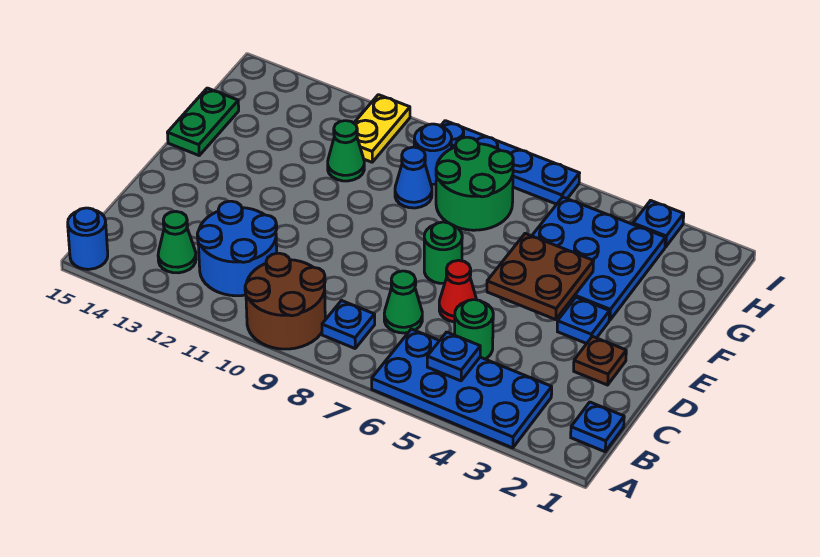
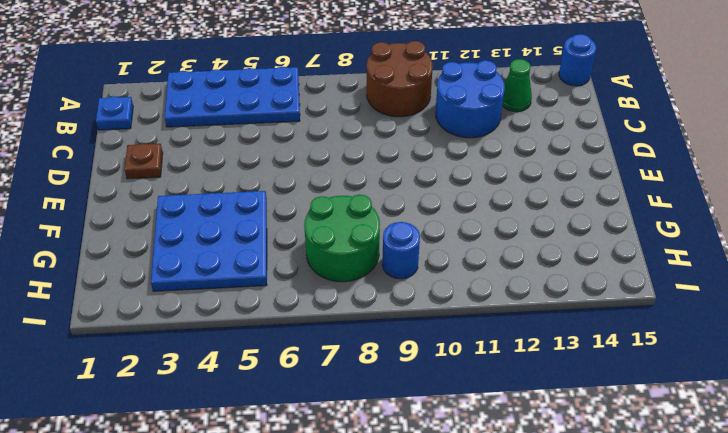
none -> blue 1x1 plate [322,301,375,348]
none -> green 1x1 round brick [455,300,493,359]
none -> green 1x1 cone [384,271,422,333]

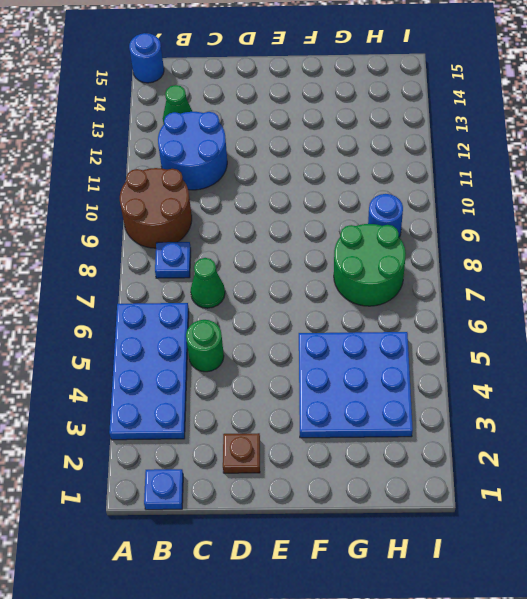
none -> red 1x1 cone [439,260,477,322]
none -> blue 1x1 plate [557,297,610,344]
none -> green 1x1 round brick [424,222,462,284]

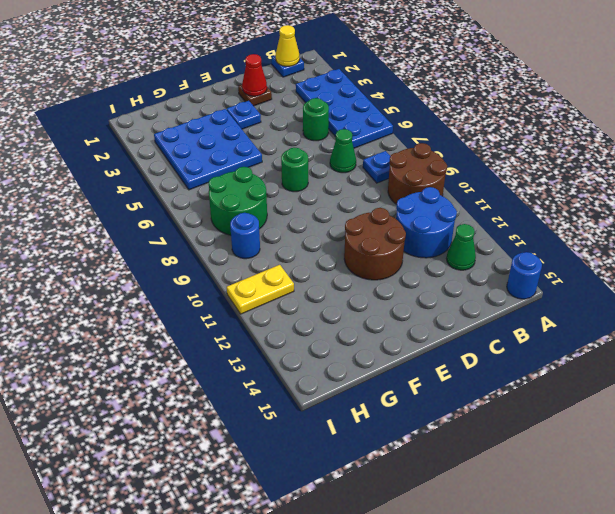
yellow 1x1 cone [276,25,300,66] -> none
red 1x1 cone [242,54,267,96] -> red 1x1 cone moved to [439,260,477,322]
brown 2x2 round brick [344,208,406,280] -> none
none -> green 1x2 plate [167,88,239,155]
none -> blue 1x1 cone [395,147,432,208]
none -> green 1x1 cone [328,121,364,181]

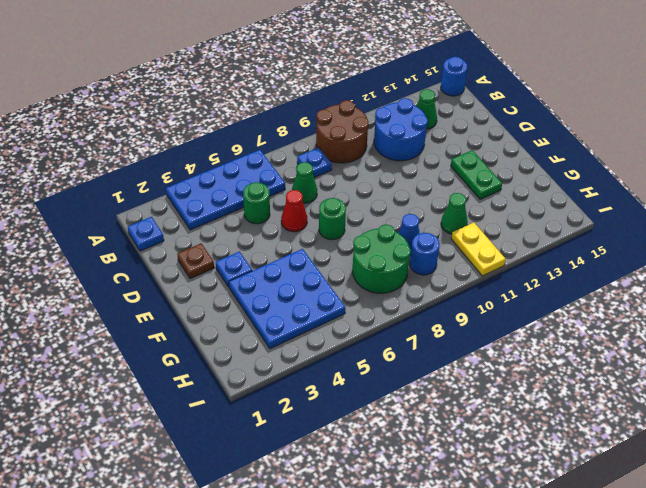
green 1x2 plate [451,150,502,199] -> green 1x2 plate moved to [167,88,239,155]
none -> blue 1x1 plate [633,201,684,247]
none -> blue 1x4 plate [441,121,580,204]
none -> blue 1x1 plate [427,332,480,381]

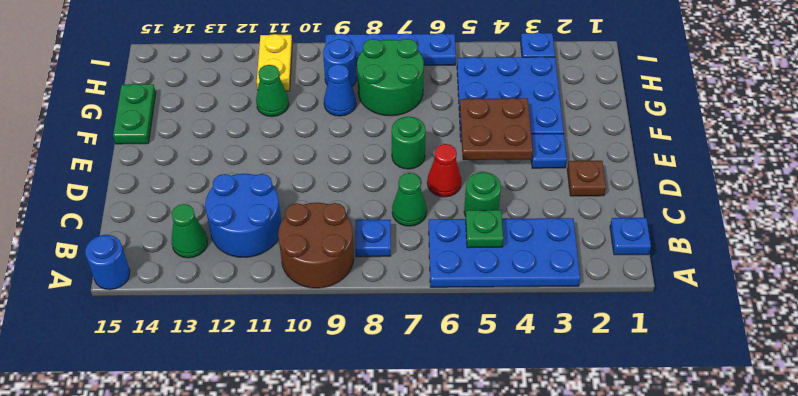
green 1x1 plate [466,210,503,248] -> blue 1x1 plate [427,332,480,381]

